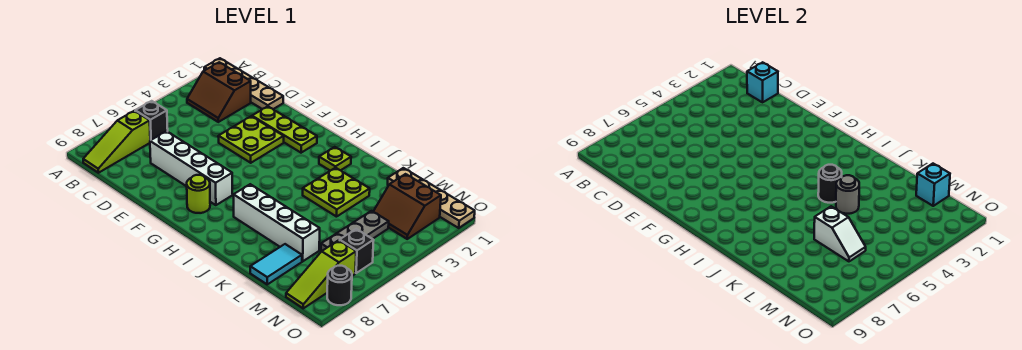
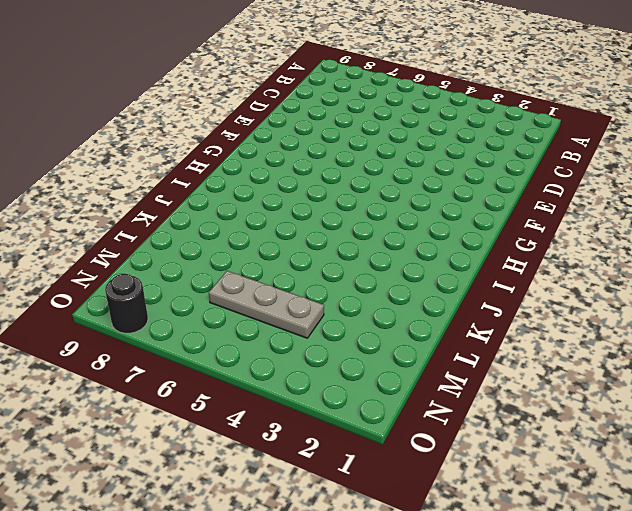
none -> tan 1x4 plate [204,58,283,109]
none -> brown 2x2 slope [187,62,251,122]
none -> black 1x1 brick [135,101,168,140]

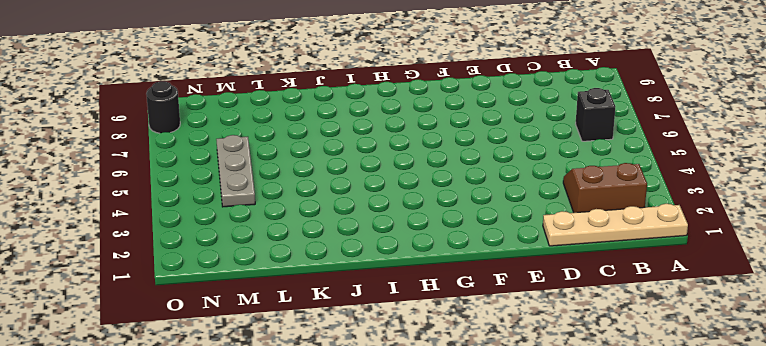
none -> lime 1x3 slope [83,111,150,173]
none -> white 1x4 brick [150,131,233,205]
none -> lime 1x3 plate [252,106,317,153]

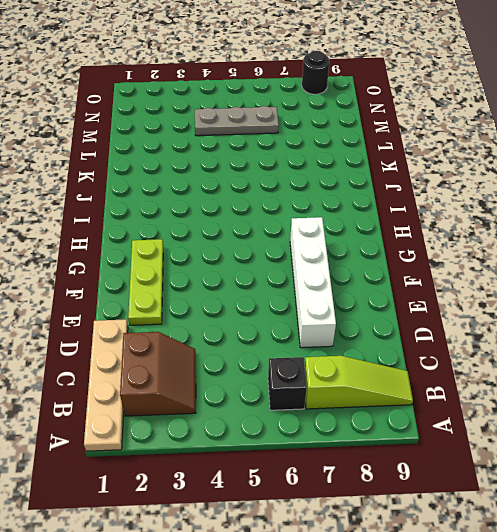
none -> lime 2x2 plate [218,116,284,163]
none -> lime 1x1 round brick [187,175,210,213]
none -> lime 1x1 plate [319,147,351,171]

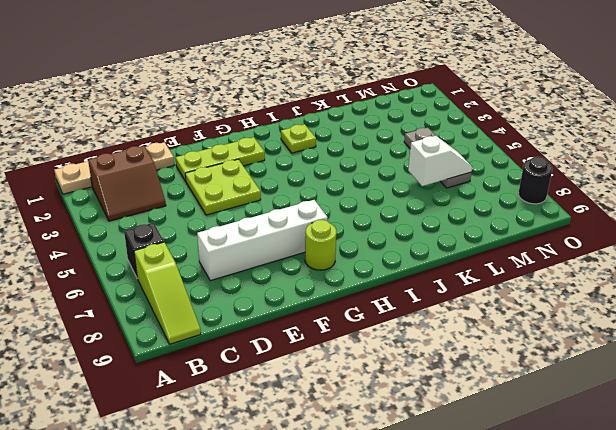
none -> white 1x4 brick [234,184,320,261]
none -> lime 2x2 plate [303,168,370,217]
none -> tan 1x4 plate [388,168,475,228]

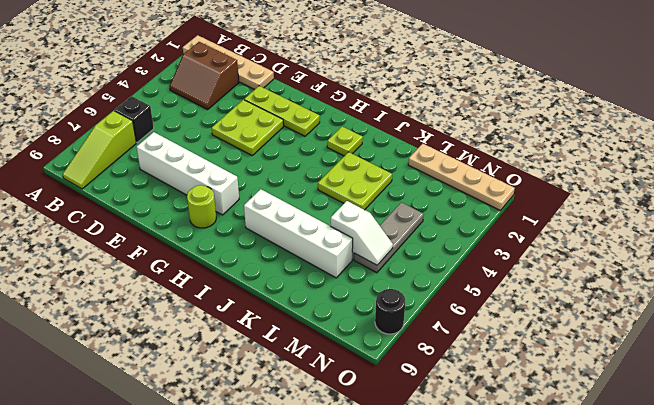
none -> cyan 1x2 tile [250,244,302,284]
none -> brown 2x2 slope [373,174,441,239]
none -> black 1x1 brick [340,229,374,273]

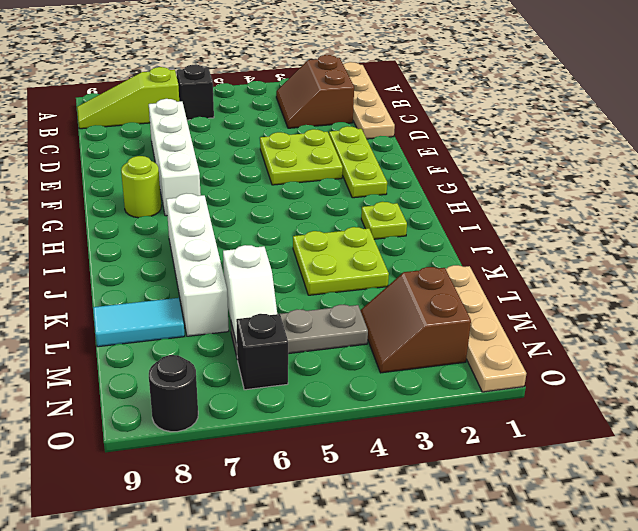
none -> lime 1x3 slope [286,240,356,308]
none -> cyan 1x1 brick [747,62,778,102]
none -> black 1x1 round brick [818,165,842,203]

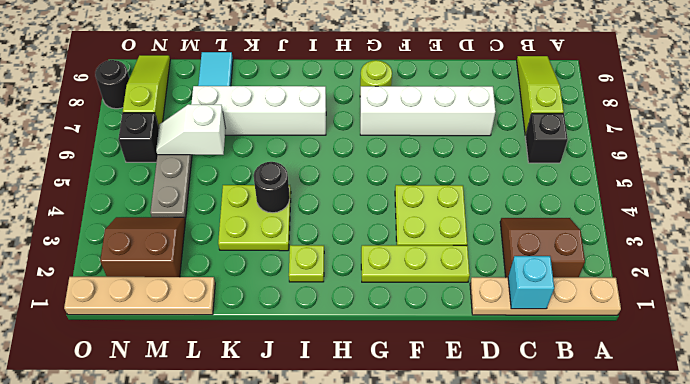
none -> grey 1x1 round brick [836,175,859,214]
none -> cyan 1x1 brick [916,164,950,206]

